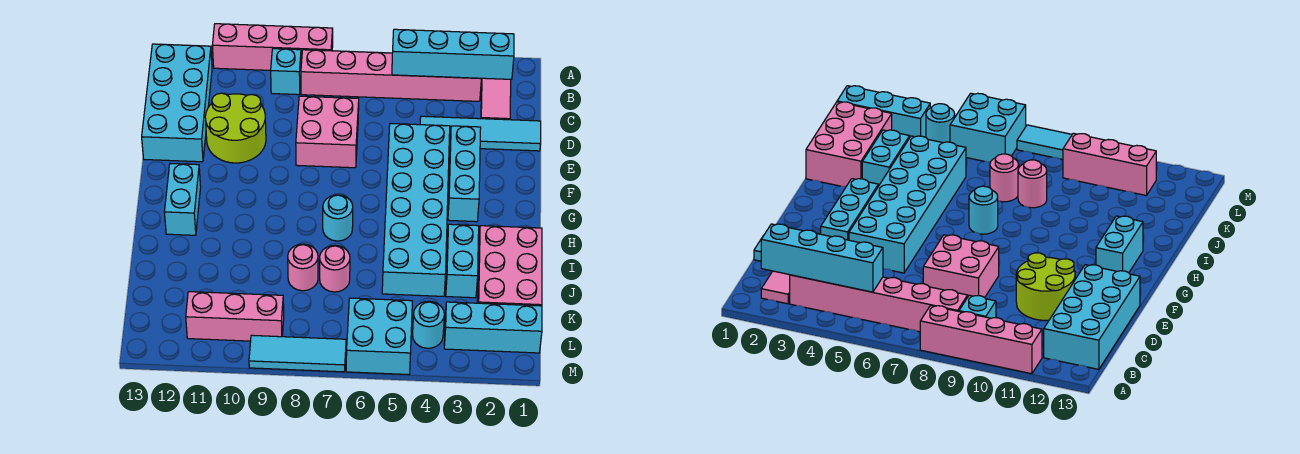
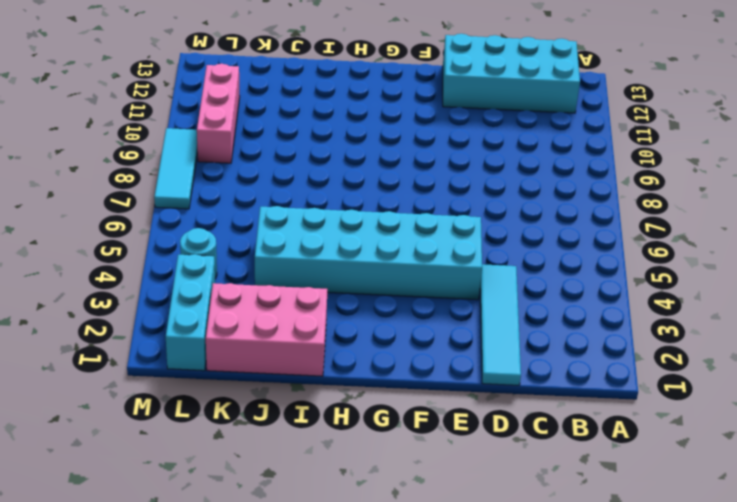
none -> pink 1x4 brick [212,24,333,70]
none -> pink 1x2 tile [481,78,511,120]
none -> pink 1x6 brick [301,50,481,101]

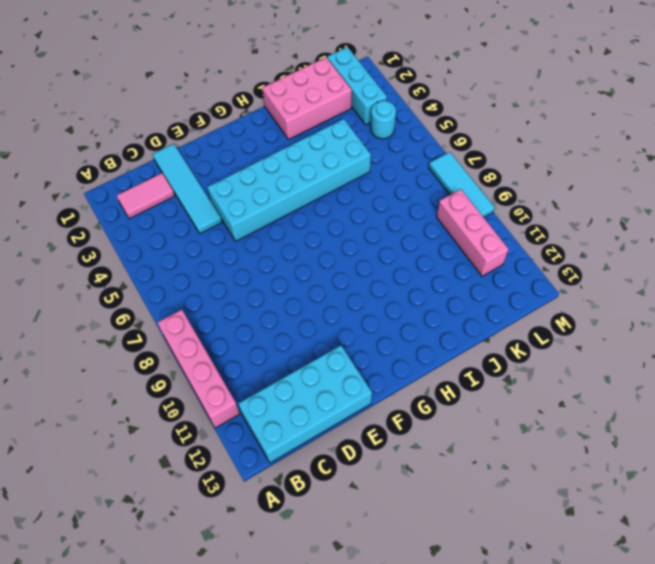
none -> pink 1x6 brick [301,50,481,101]
none -> cyan 1x1 brick [271,49,301,95]
none -> pink 2x2 brick [296,96,359,168]

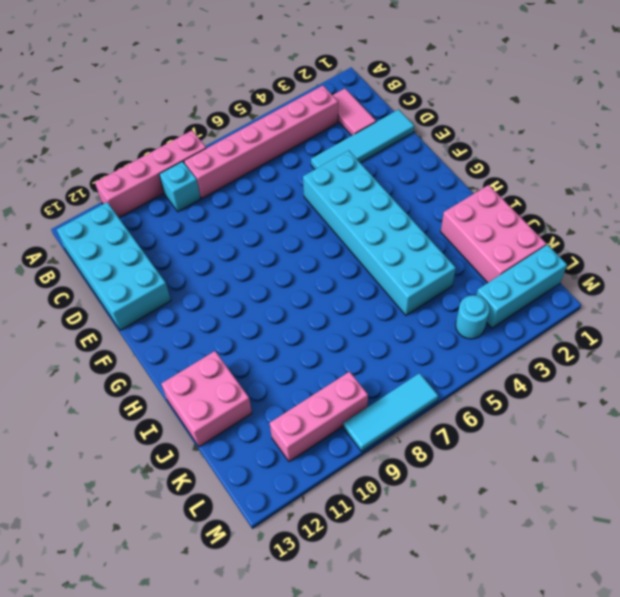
pink 2x2 brick [161,351,252,447] -> pink 2x2 brick moved to [296,96,359,168]
none -> lime 2x2 round brick [205,93,266,163]
none -> cyan 1x3 brick [448,126,481,222]
none -> cyan 1x2 brick [164,163,201,235]

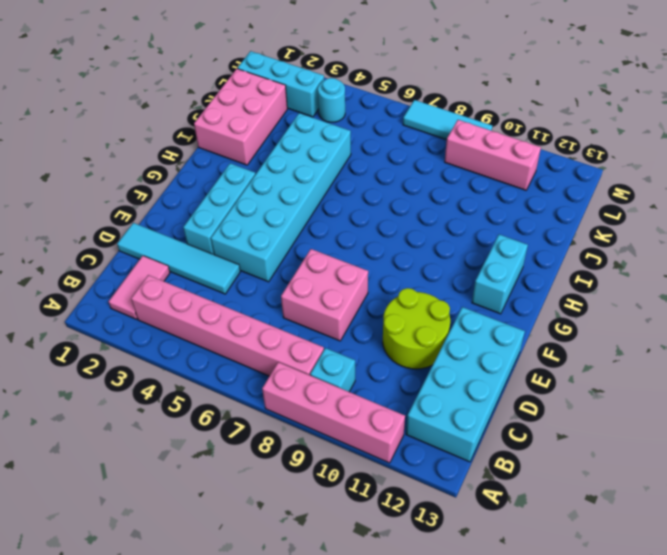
none -> cyan 1x1 round brick [323,195,353,241]
none -> cyan 1x2 brick [446,224,479,298]
none -> pink 1x1 round brick [320,245,350,292]

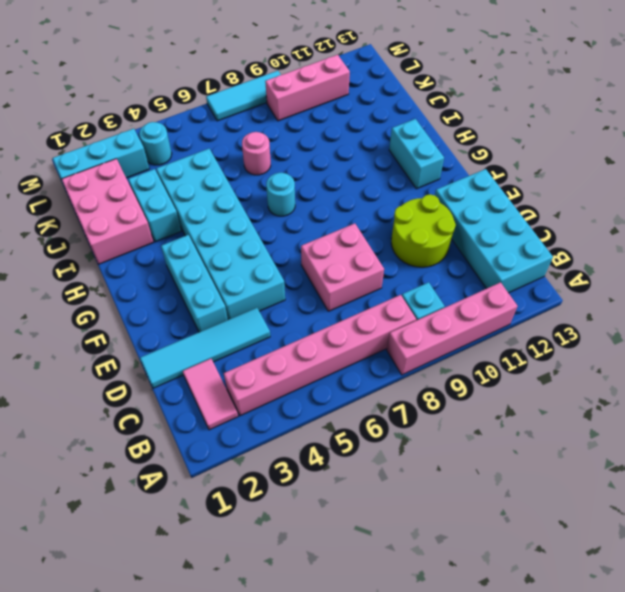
none -> pink 1x1 round brick [288,244,318,291]
none -> cyan 2x2 brick [346,298,412,375]
none -> cyan 1x4 brick [392,29,514,79]

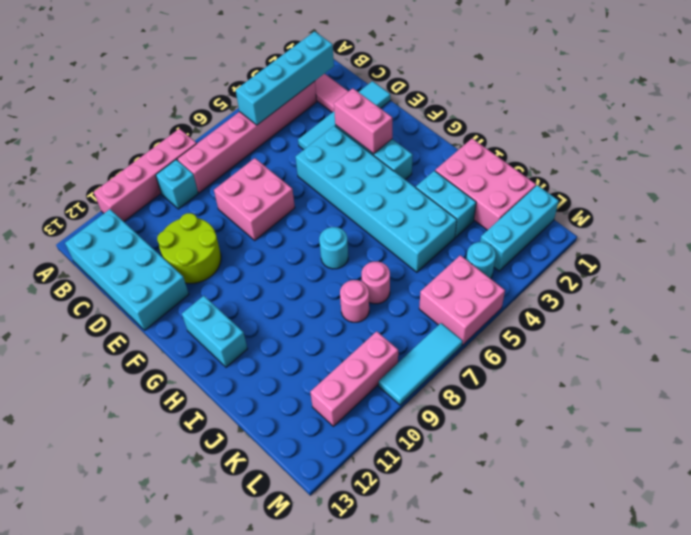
pink 1x2 brick [334,88,392,154] -> none
pink 2x2 brick [419,255,505,345] -> cyan 2x2 brick [346,298,412,375]

